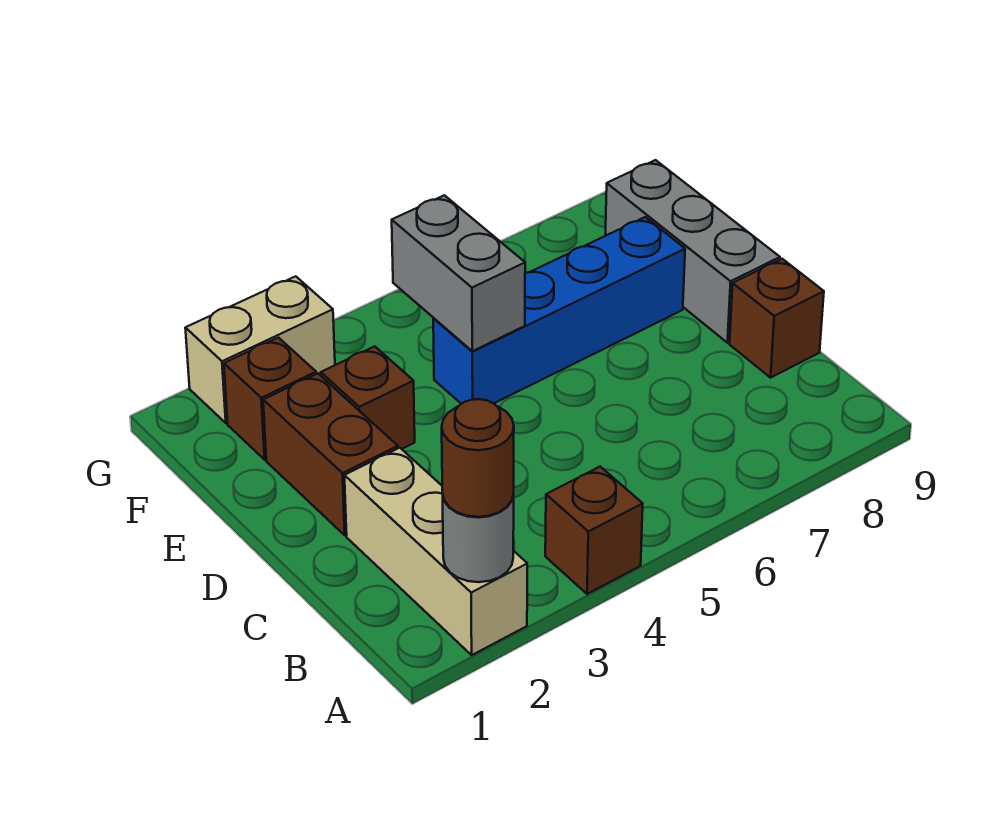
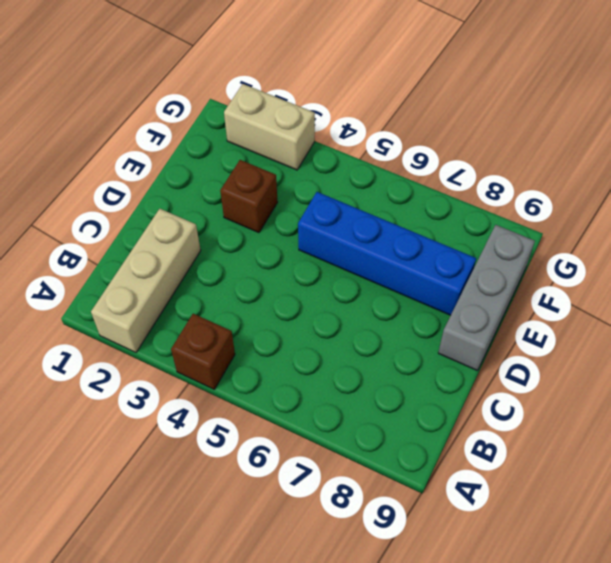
none -> brown 1x1 brick [730,259,824,378]
none -> brown 1x2 brick [263,374,398,535]
none -> brown 1x1 brick [224,338,316,460]

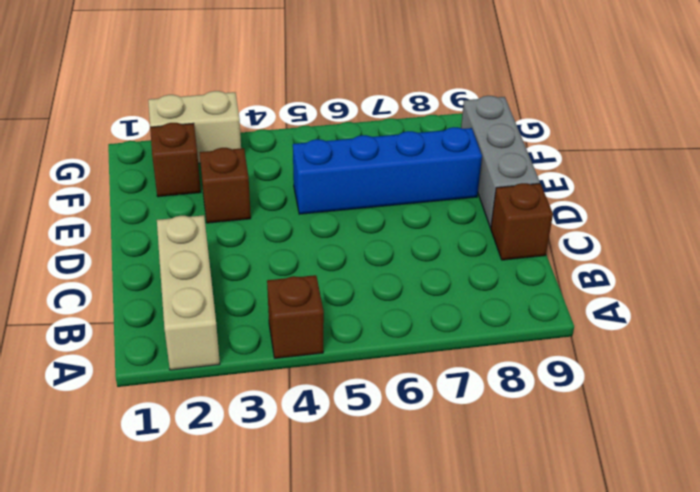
none -> brown 1x2 brick [263,374,398,535]
none -> grey 1x1 round brick [443,494,514,582]
none -> grey 1x2 brick [392,195,525,351]

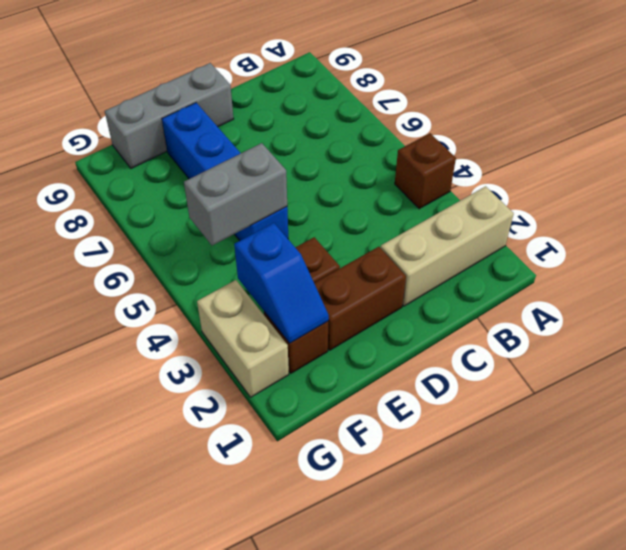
blue 1x2 slope [234,223,329,343] -> none
none -> brown 1x1 brick [730,259,824,378]
none -> grey 1x1 round brick [443,494,514,582]
none -> brown 1x1 round brick [442,399,514,517]

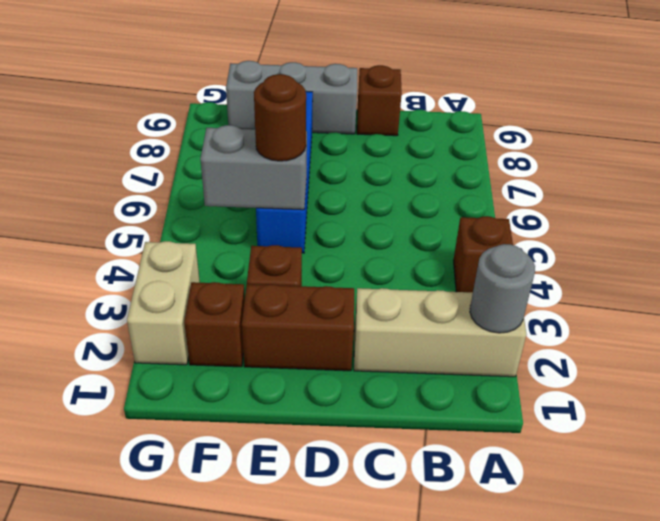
brown 1x1 round brick [254,74,306,161] -> brown 1x1 round brick moved to [442,399,514,517]

